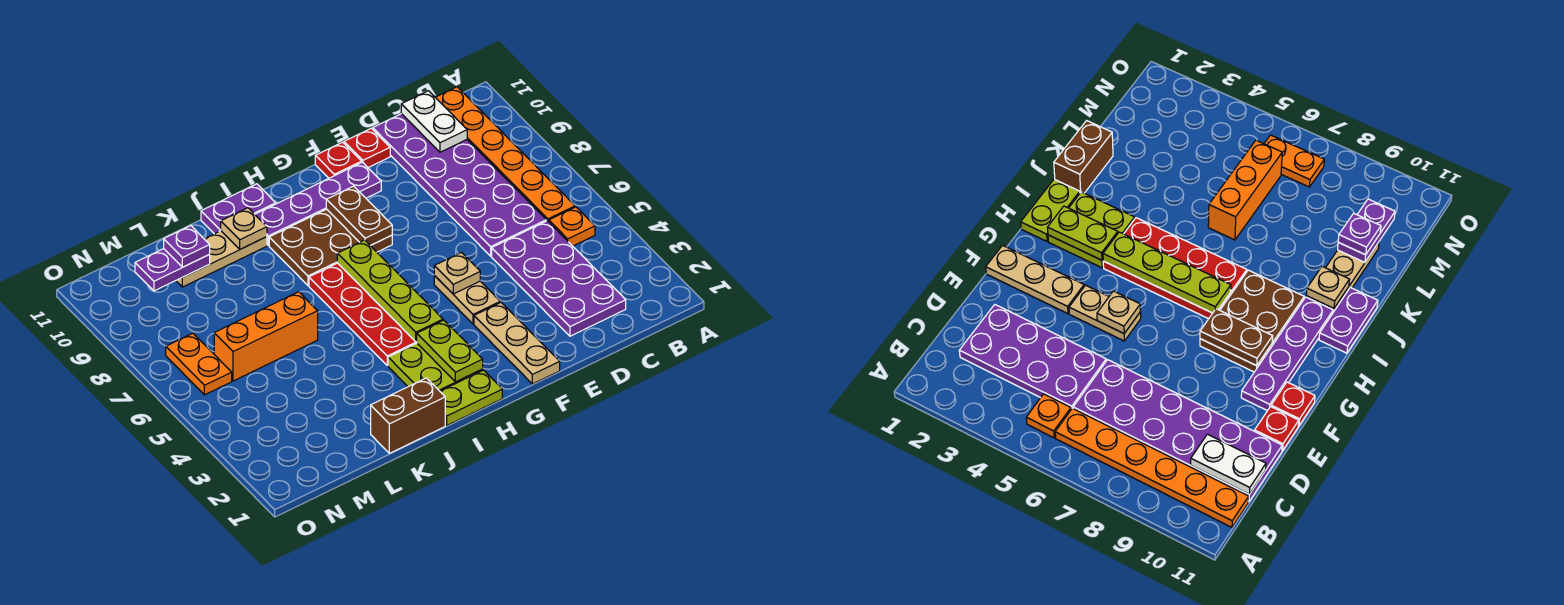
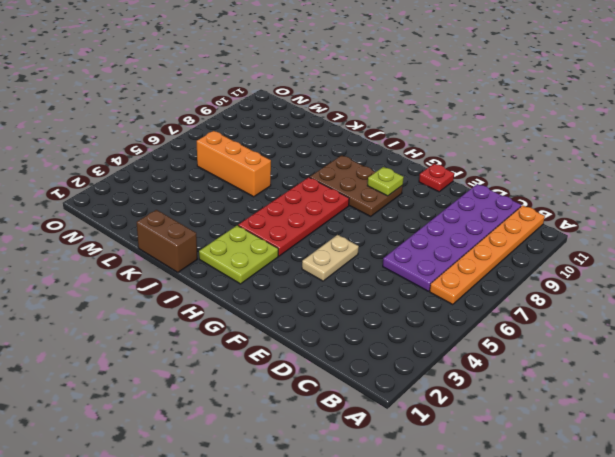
lime 1x1 plate [367,167,404,196] -> brown 1x2 plate [326,186,392,245]
none -> orange 1x1 plate [549,207,595,246]
none -> purple 2x4 plate [492,221,626,336]
none -> red 1x1 plate [344,128,390,167]

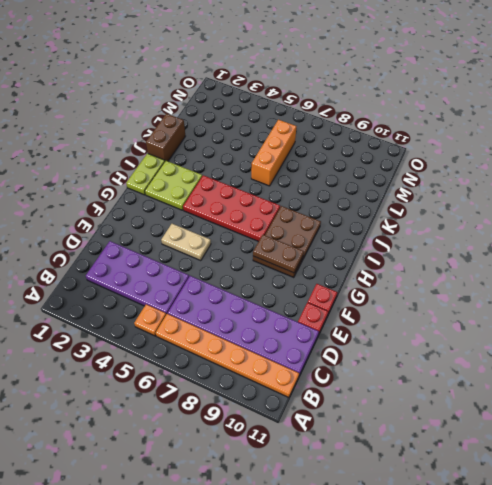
none -> tan 1x3 plate [474,302,560,384]
none -> purple 1x4 plate [255,162,381,245]
none -> purple 1x2 plate [201,184,276,234]

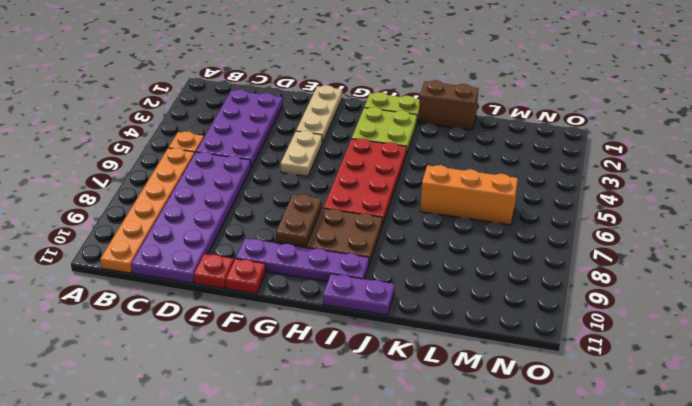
none -> tan 1x3 plate [176,231,267,287]
none -> orange 1x2 plate [166,333,232,395]
none -> white 1x2 plate [401,91,467,152]

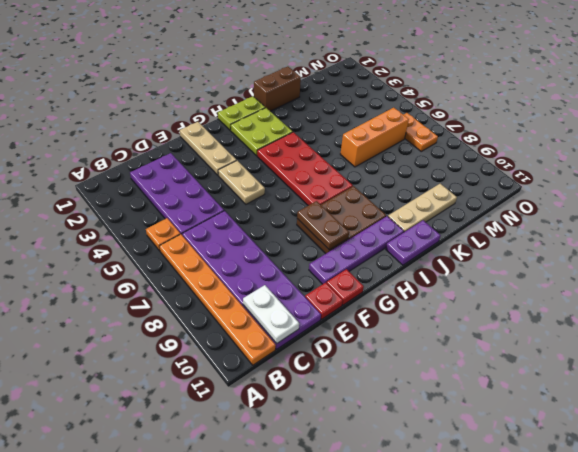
none -> tan 1x1 plate [434,253,480,294]
none -> lime 1x2 plate [417,320,483,382]
none -> lime 1x4 plate [337,240,443,342]

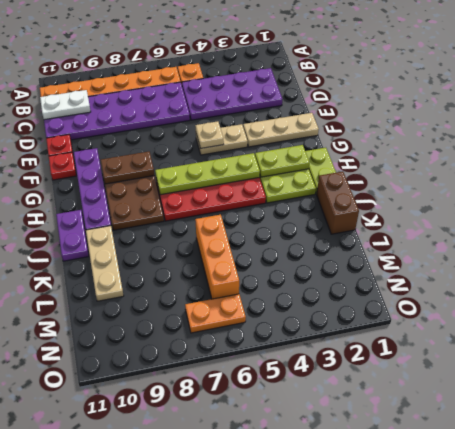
none -> tan 1x1 plate [221,208,267,249]
none -> purple 1x2 plate [135,249,210,291]
none -> purple 1x1 plate [164,226,210,267]

